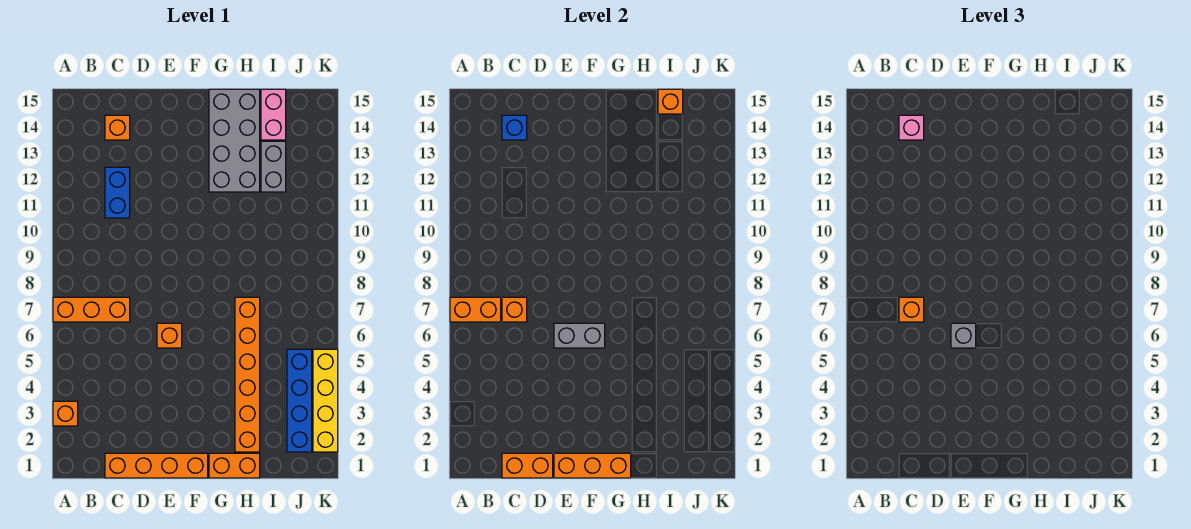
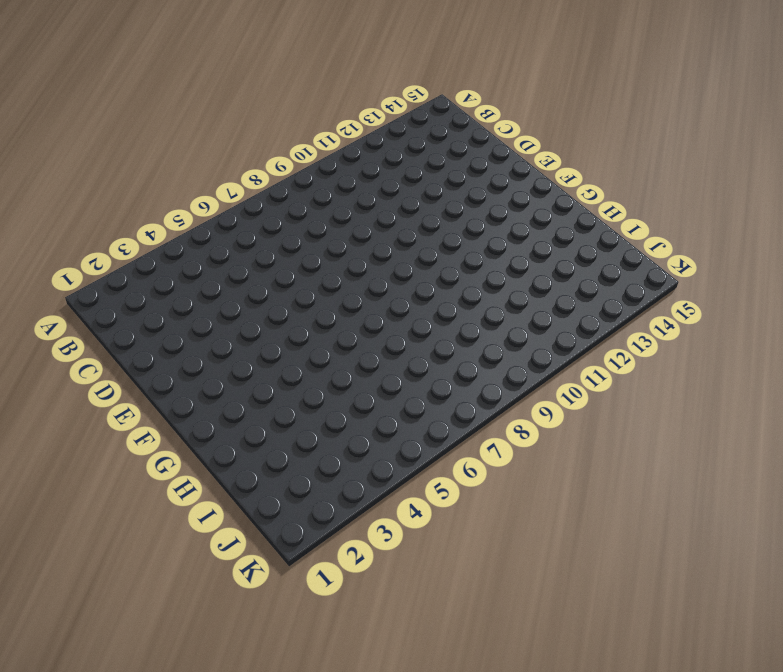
none -> orange 1x1 brick [53,401,78,426]
none -> orange 1x3 brick [53,297,130,322]
none -> orange 1x4 brick [105,453,208,478]

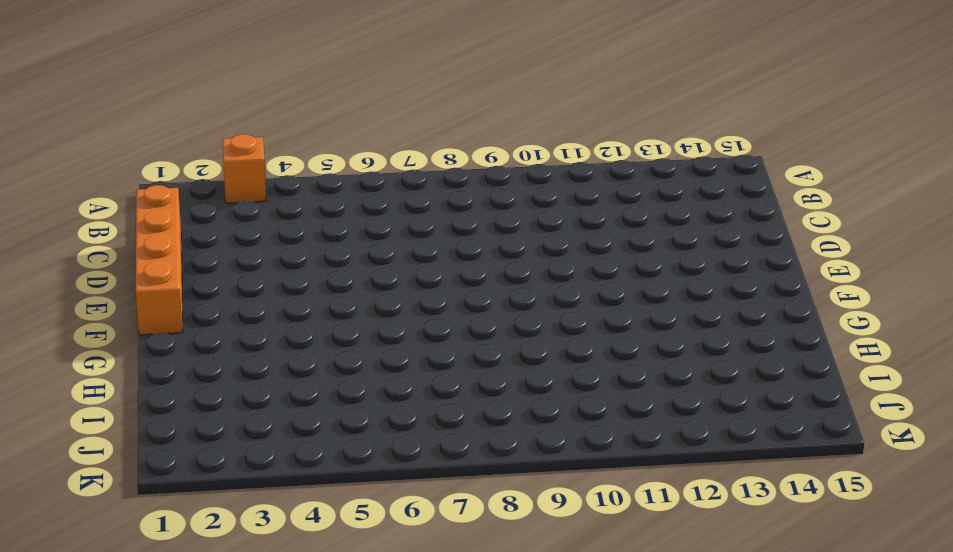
none -> orange 1x3 brick [53,297,130,322]
none -> blue 1x2 brick [105,167,130,218]
none -> orange 1x1 brick [105,115,130,140]

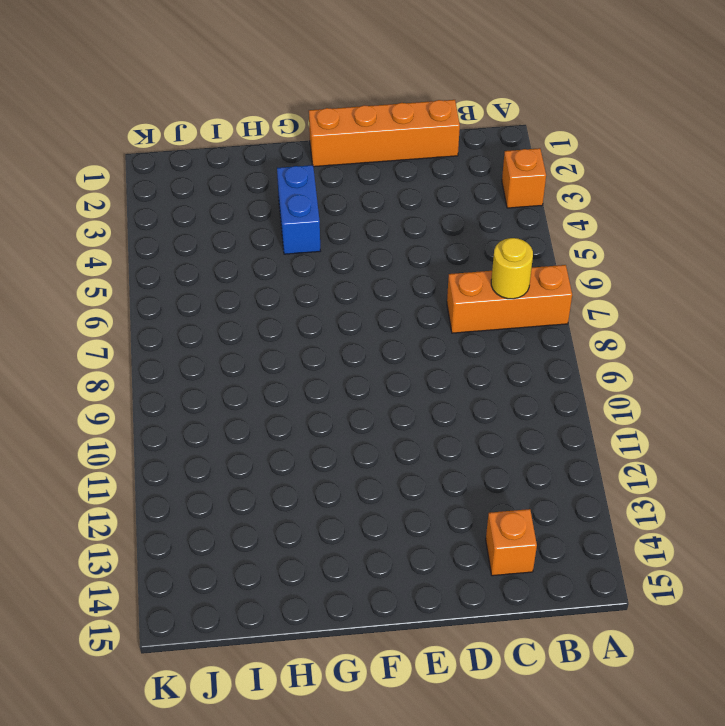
yellow 1x1 round brick [491,238,533,299] -> orange 1x2 brick [450,297,501,322]
blue 1x2 brick [277,165,320,254] -> blue 1x2 brick moved to [105,167,130,218]
none -> orange 1x1 brick [157,323,182,348]
none -> orange 1x2 brick [209,453,260,478]
none -> grey 2x4 brick [209,89,260,192]

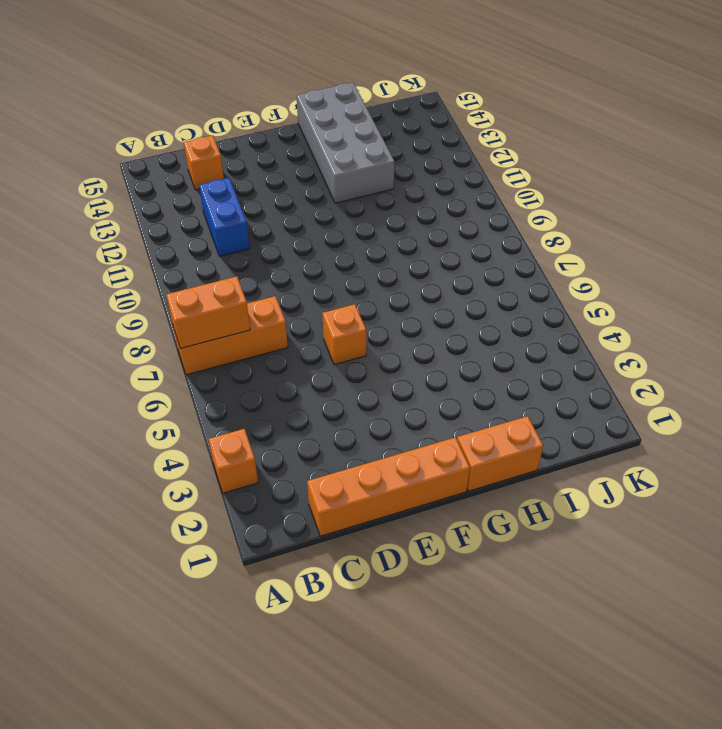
none -> orange 1x6 brick [235,297,260,452]
none -> grey 1x2 brick [261,141,286,192]
none -> pink 1x2 brick [261,89,286,140]

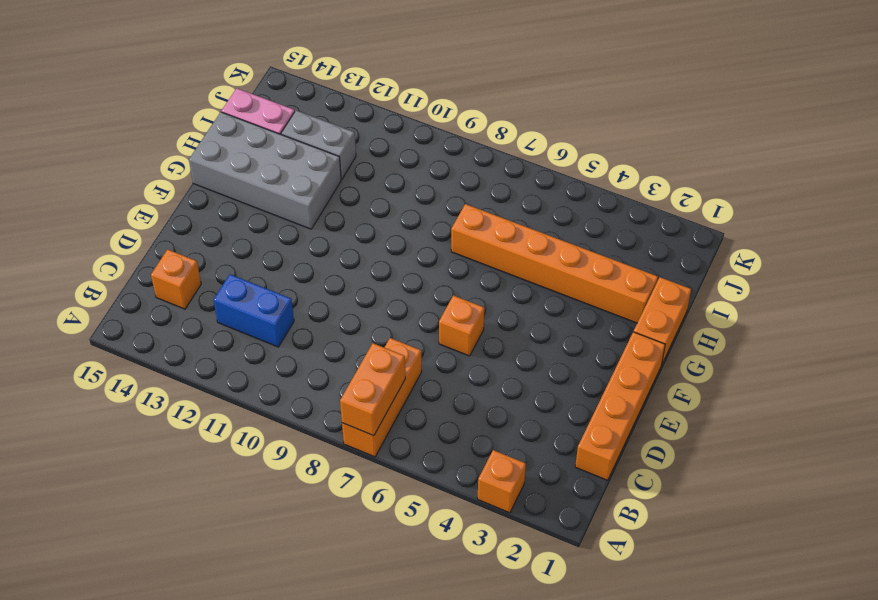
none -> blue 1x4 brick [287,349,312,452]
none -> yellow 1x4 brick [313,349,338,452]
none -> orange 1x2 brick [502,453,553,478]

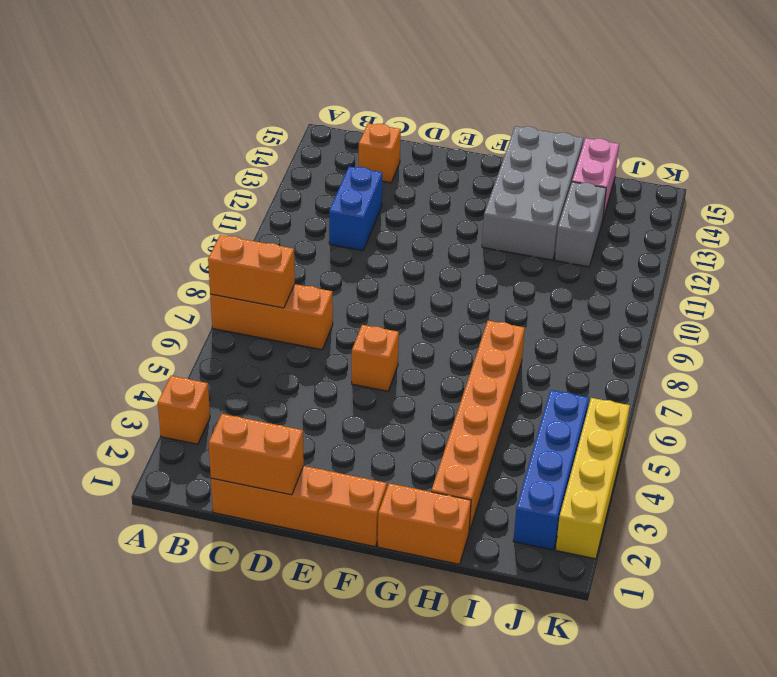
none -> orange 1x1 brick [502,297,527,322]
none -> blue 1x1 brick [502,115,527,140]
none -> orange 1x3 brick [554,453,631,478]

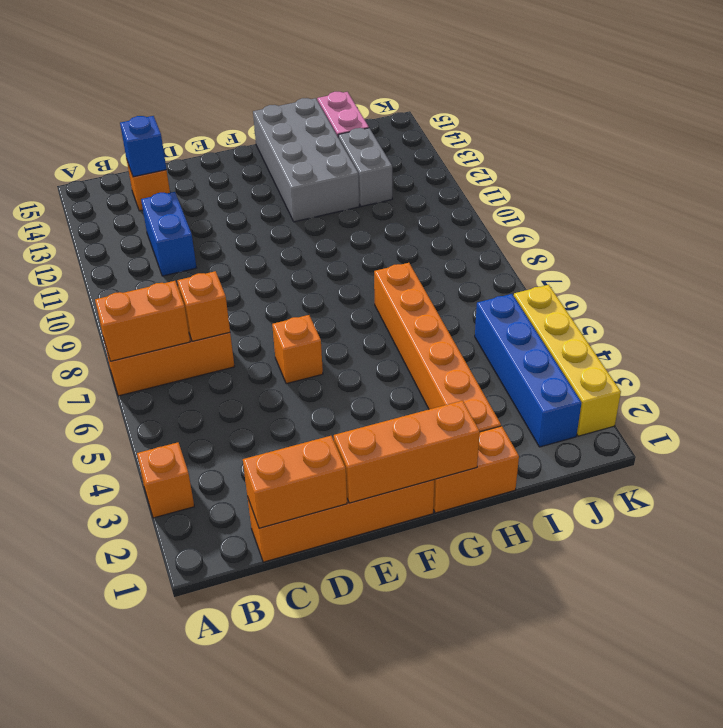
none -> grey 1x2 brick [554,323,605,348]
none -> orange 1x1 brick [658,89,683,114]
none -> orange 1x1 brick [899,297,924,322]

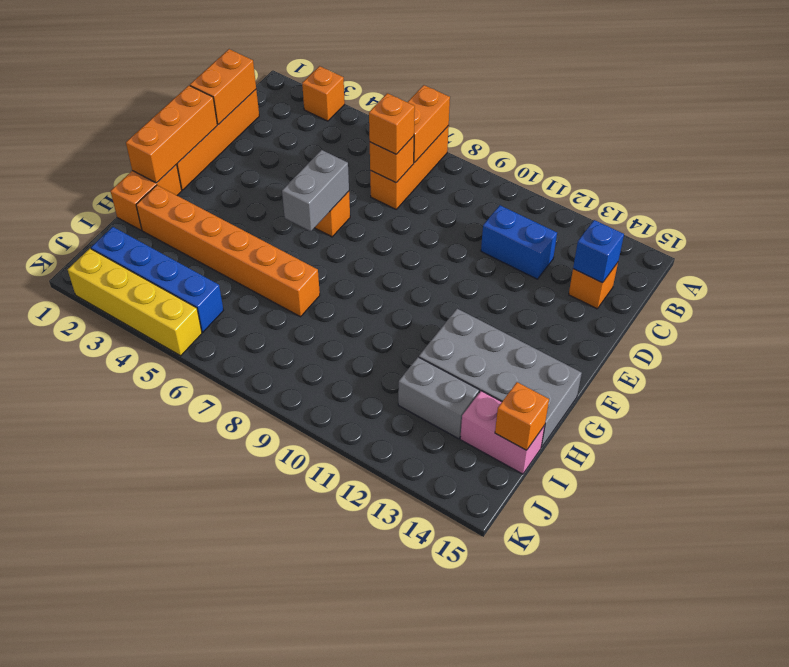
none -> pink 1x1 brick [899,115,924,140]
none -> grey 1x1 brick [951,323,976,348]

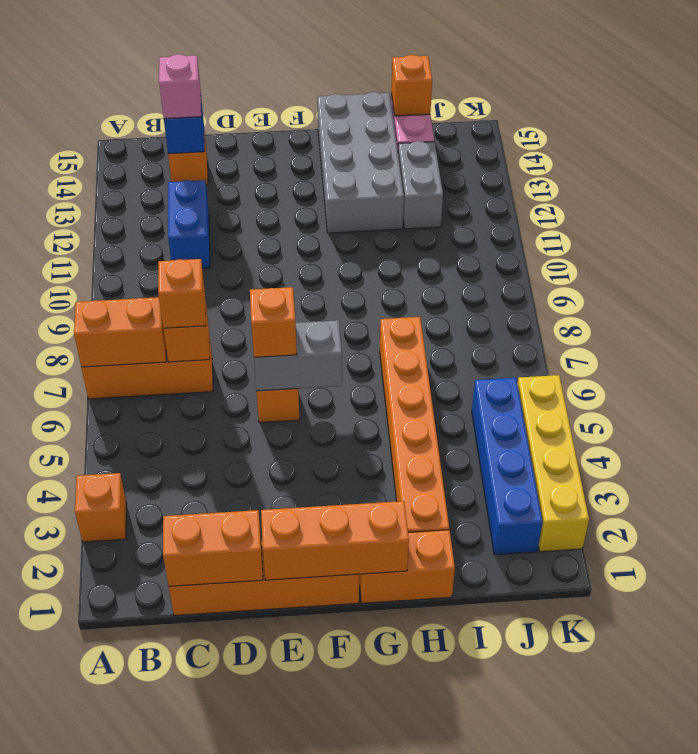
orange 1x1 brick [250,287,297,357] -> grey 1x1 brick [951,323,976,348]

